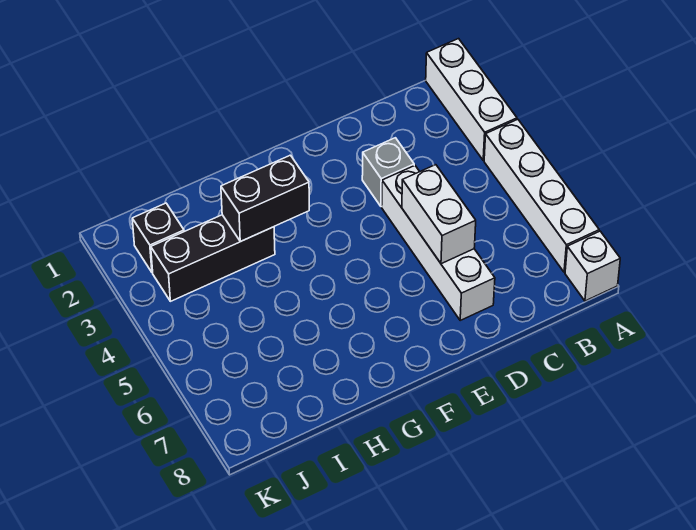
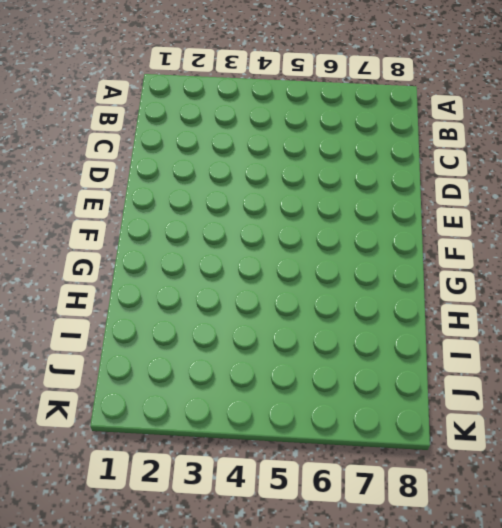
none -> white 1x3 brick [426,39,517,160]
none -> white 1x4 brick [484,119,599,272]

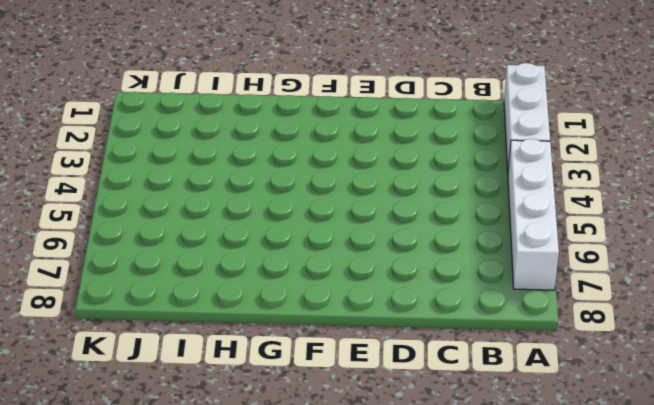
none -> white 1x1 brick [565,231,620,301]
none -> grey 1x1 brick [362,138,414,207]

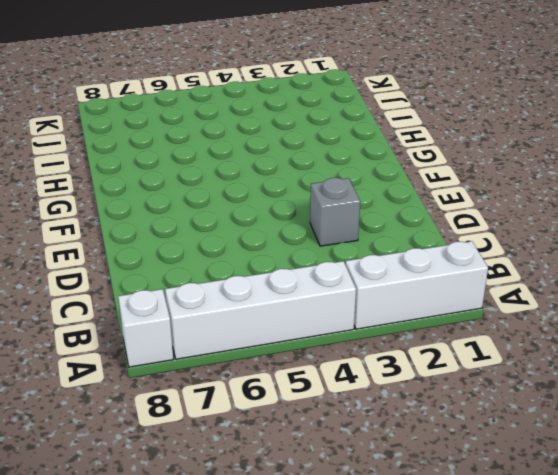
none -> white 1x4 brick [382,165,495,320]
none -> black 1x3 brick [151,215,275,301]

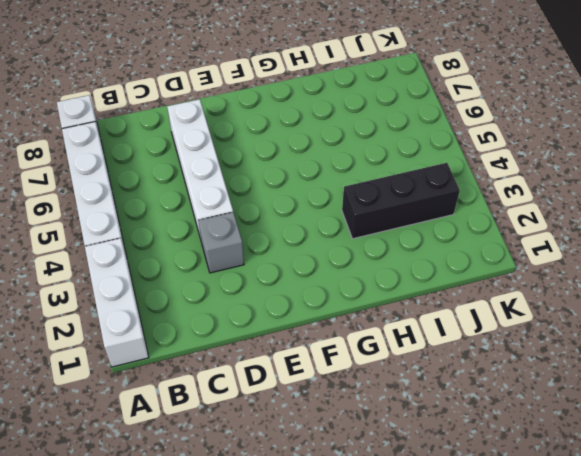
none -> black 1x1 brick [132,203,184,273]
none -> white 1x2 brick [402,165,476,264]

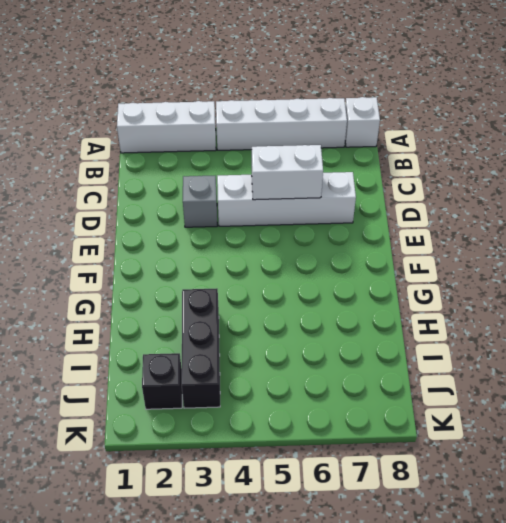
none -> black 1x2 brick [221,155,309,242]

